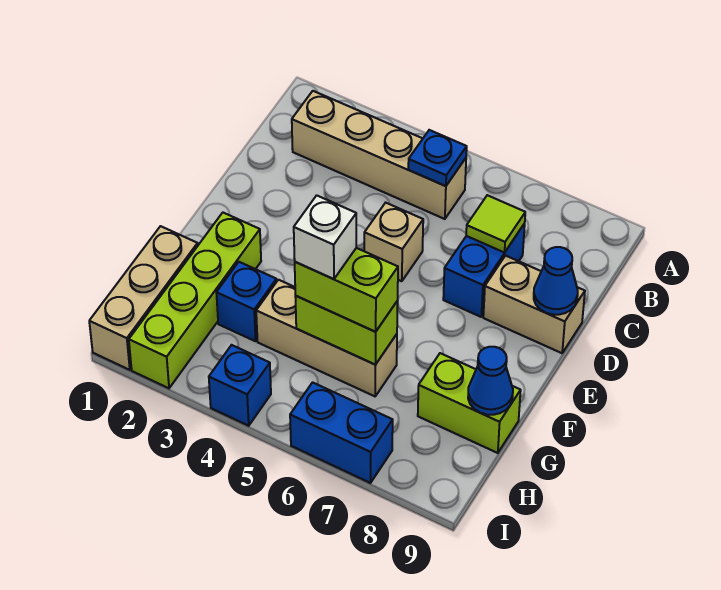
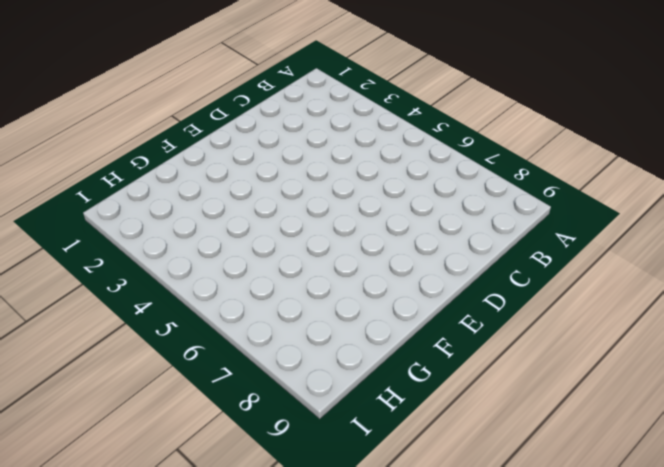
none -> tan 1x4 brick [292,91,466,219]
none -> blue 1x2 brick [443,224,525,317]
none -> tan 1x1 brick [364,203,423,281]

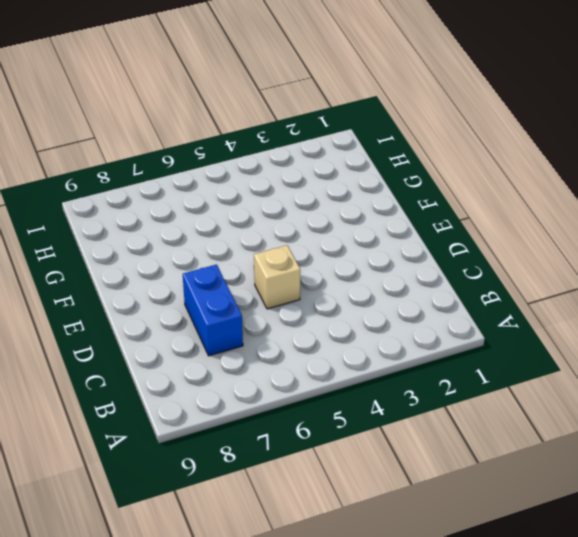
none -> tan 1x4 brick [292,91,466,219]
none -> tan 1x2 brick [483,256,585,353]
none -> lime 1x4 brick [129,213,261,388]

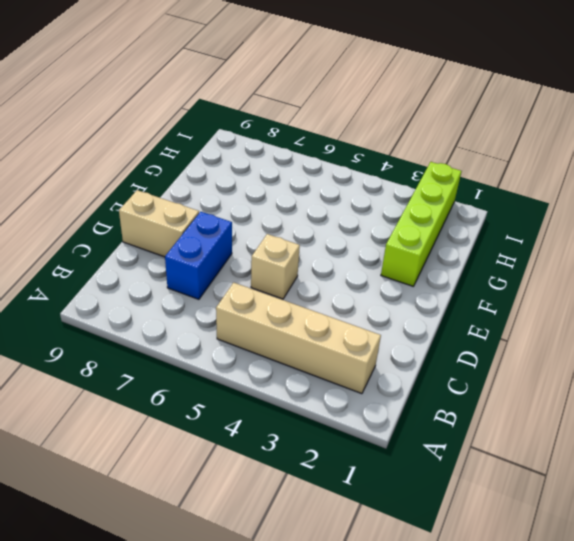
none -> tan 1x3 brick [89,226,198,370]
none -> blue 1x1 brick [216,262,277,341]
none -> tan 1x3 brick [256,280,397,396]

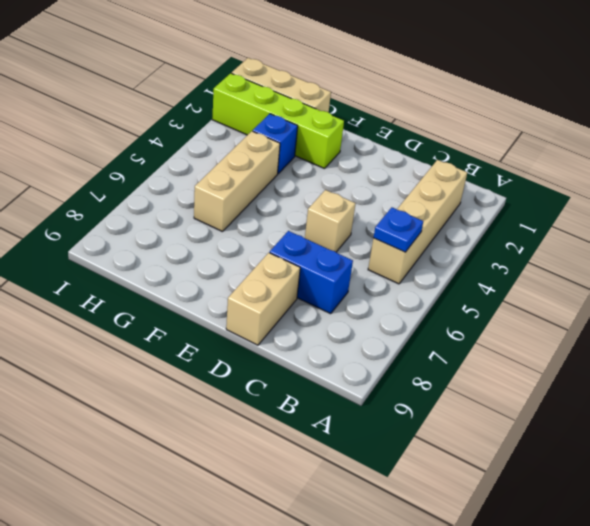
none -> lime 1x2 brick [418,353,521,453]
none -> blue 1x1 brick [209,345,271,426]
none -> blue 1x2 brick [290,382,393,483]

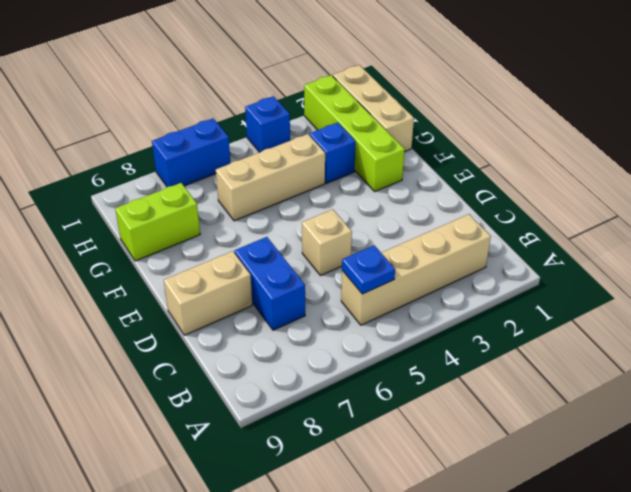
none -> lime 1x1 tile [466,195,525,253]
none -> blue 1x1 cone [534,247,578,315]
none -> lime 1x2 brick [295,296,398,365]

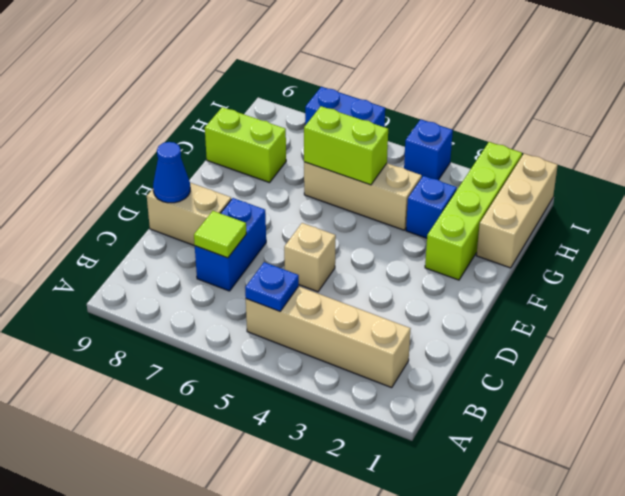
none -> blue 1x1 cone [468,347,513,415]
none -> lime 1x2 brick [295,248,398,332]
none -> white 1x1 brick [294,195,356,279]

